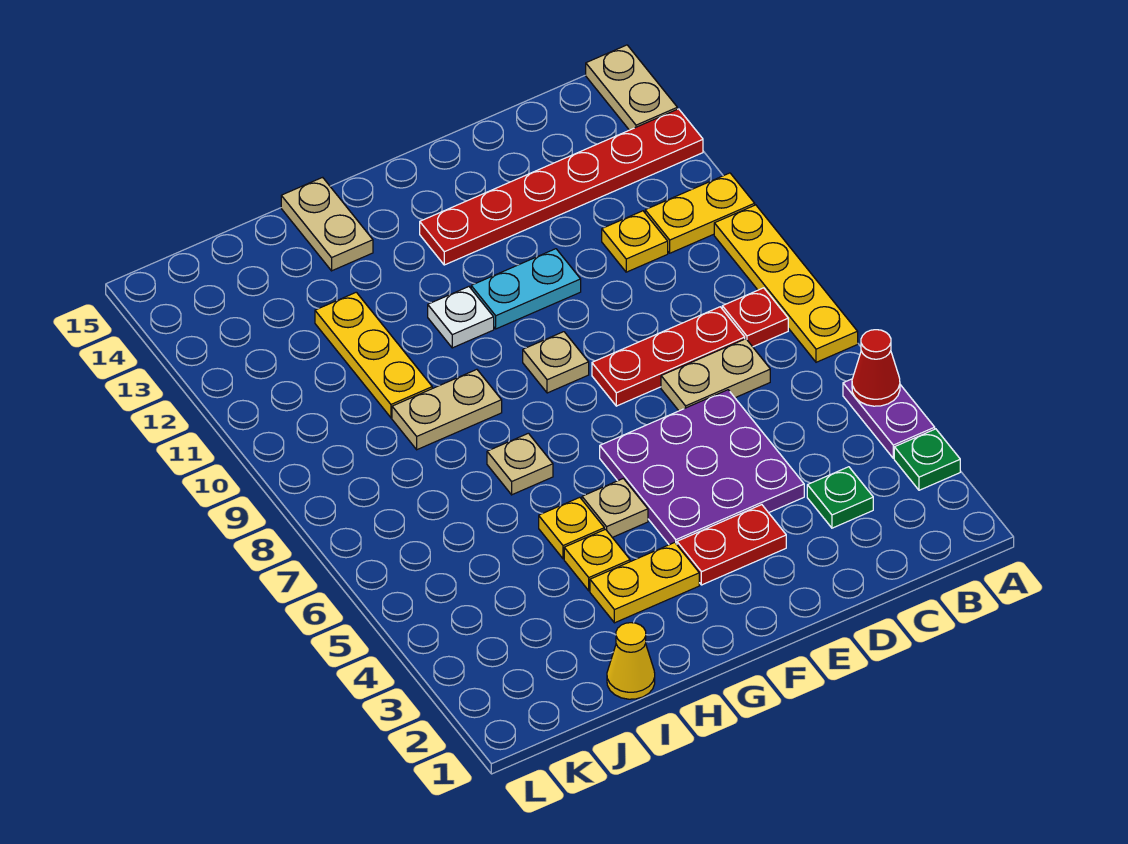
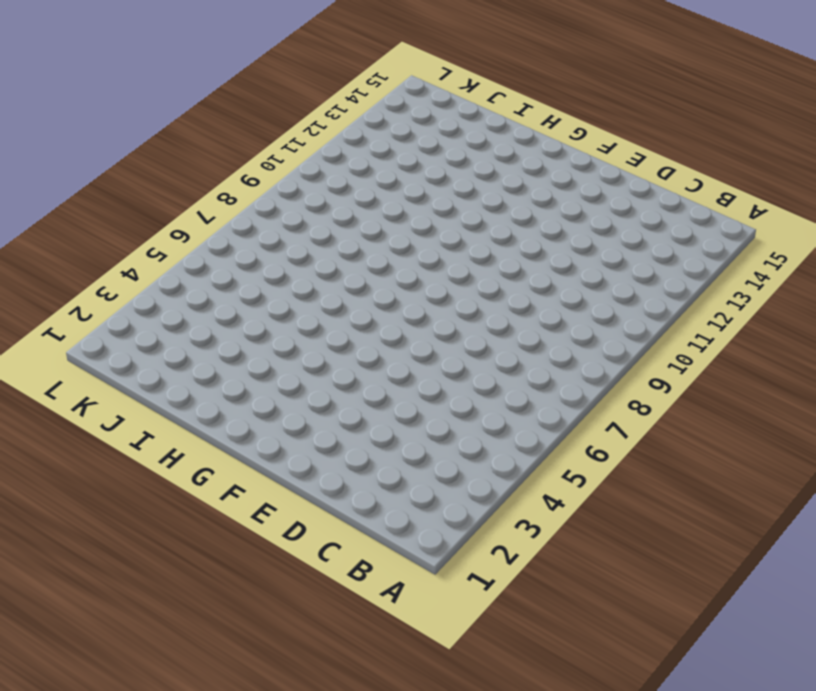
none -> green 1x1 plate [894,429,960,490]
none -> purple 1x2 plate [843,379,935,458]
none -> yellow 1x4 plate [714,205,858,362]

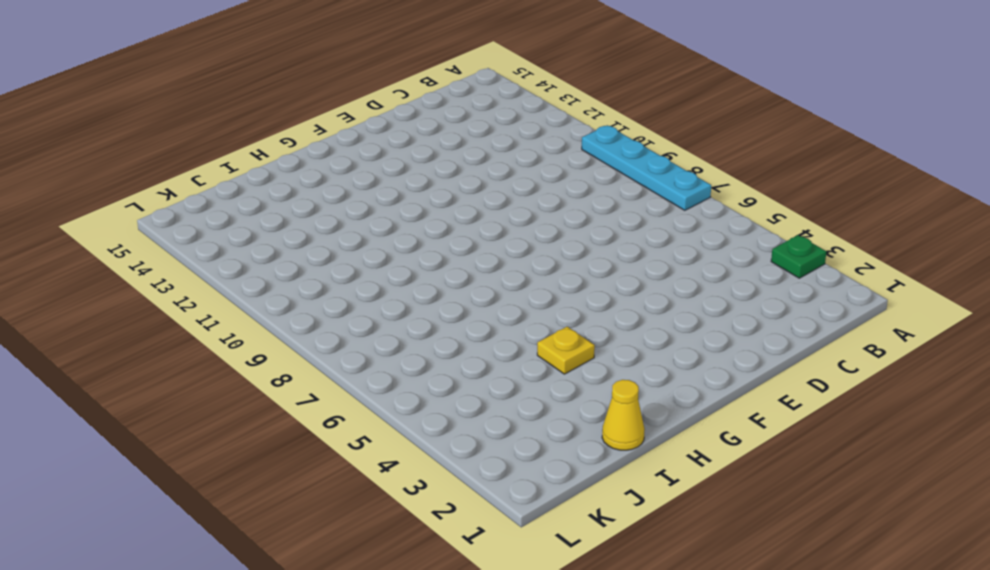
cyan 1x4 plate [582,125,711,210] -> yellow 1x4 plate [714,205,858,362]
none -> purple 1x2 plate [843,379,935,458]
none -> yellow 1x2 plate [645,173,755,253]
none -> red 1x6 plate [420,109,703,265]

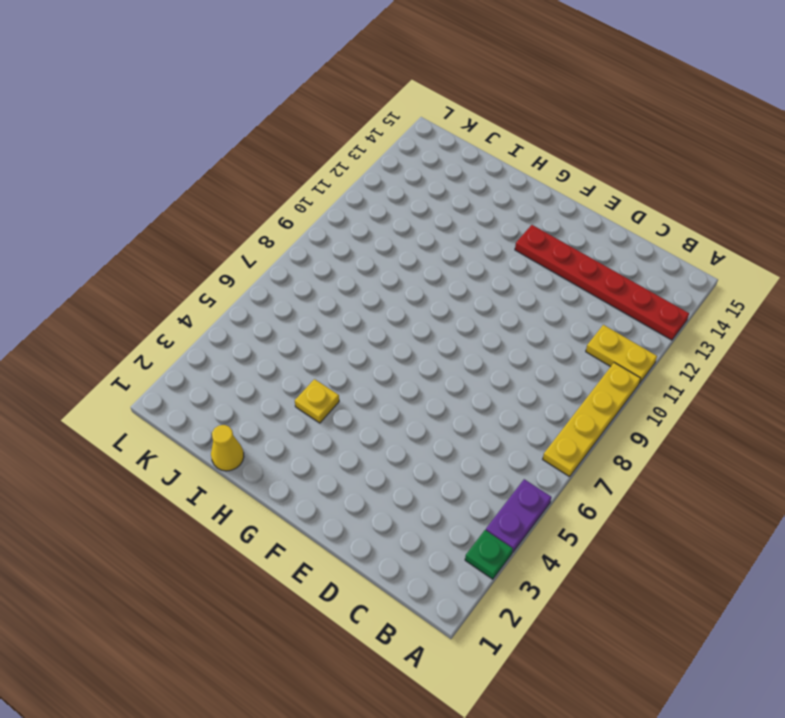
none -> tan 1x2 plate [586,45,677,130]
none -> red 1x1 plate [722,288,788,347]
none -> green 1x1 plate [807,467,873,528]

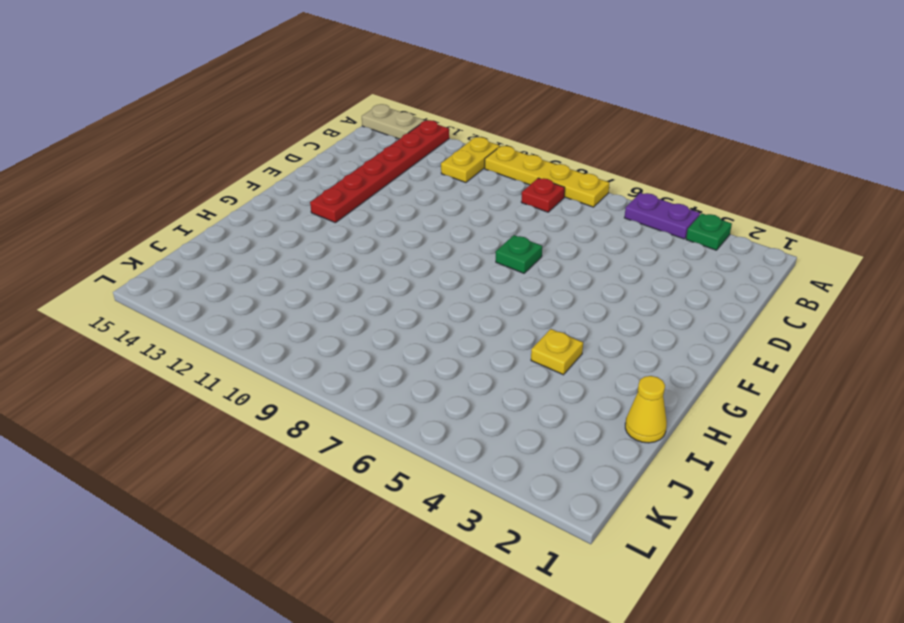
green 1x1 plate [496,235,542,273] -> green 1x1 plate moved to [807,467,873,528]
none -> tan 1x2 plate [661,339,770,411]
none -> red 1x3 plate [592,307,745,406]
none -> yellow 1x1 plate [602,211,668,272]

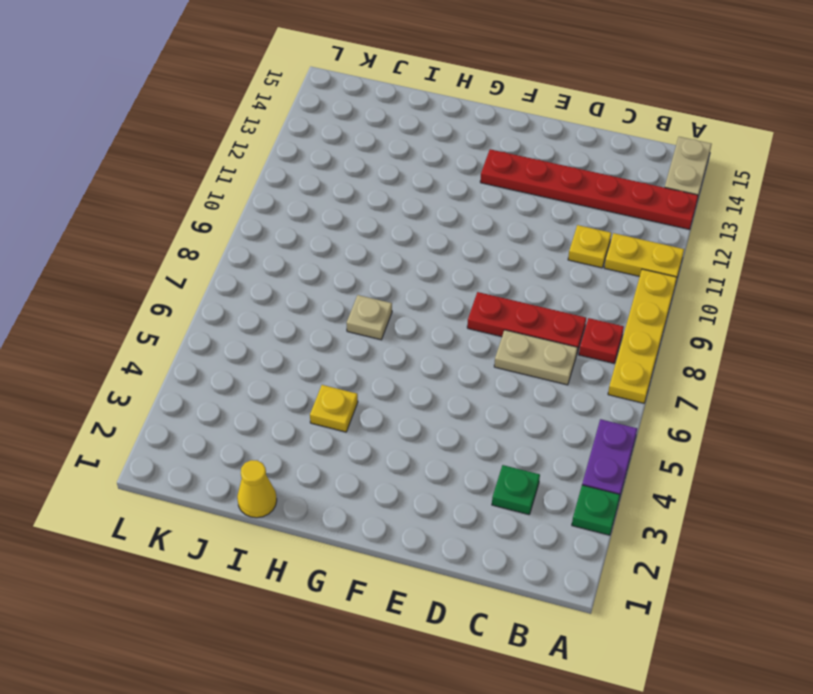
none -> purple 3x3 plate [600,390,804,545]
none -> red 1x2 plate [677,505,786,585]
none -> cyan 1x2 plate [471,249,581,329]

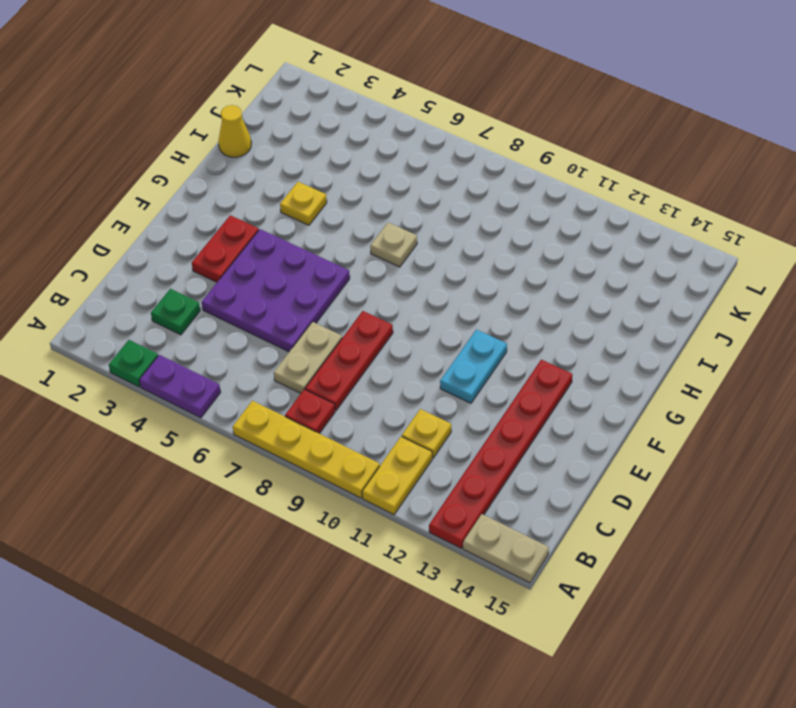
none -> tan 1x1 plate [523,332,589,393]
none -> yellow 1x2 plate [590,542,699,623]
none -> tan 1x1 plate [582,478,648,537]

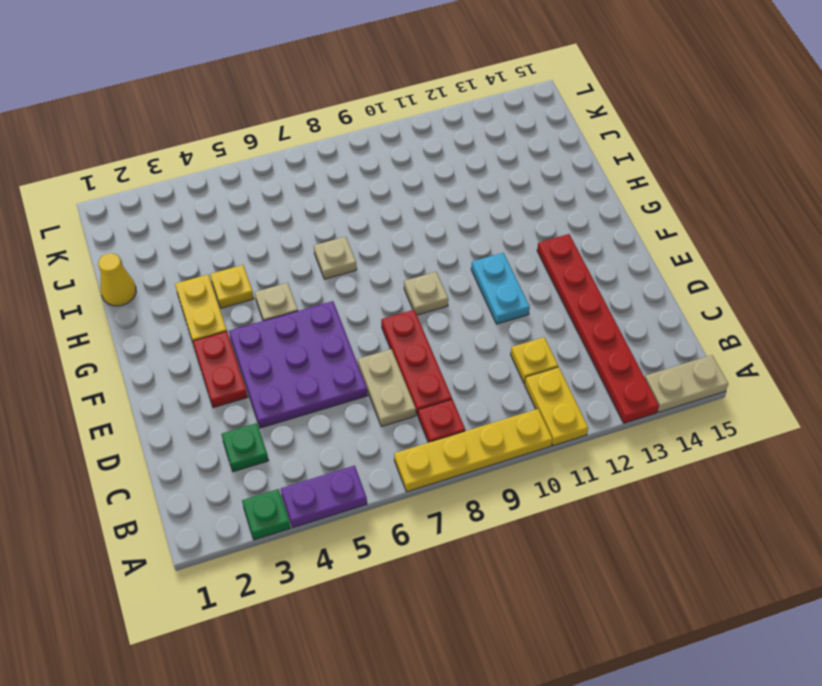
none -> white 1x1 plate [428,287,494,348]
none -> yellow 1x1 plate [539,497,604,559]
none -> tan 1x2 plate [392,369,502,450]

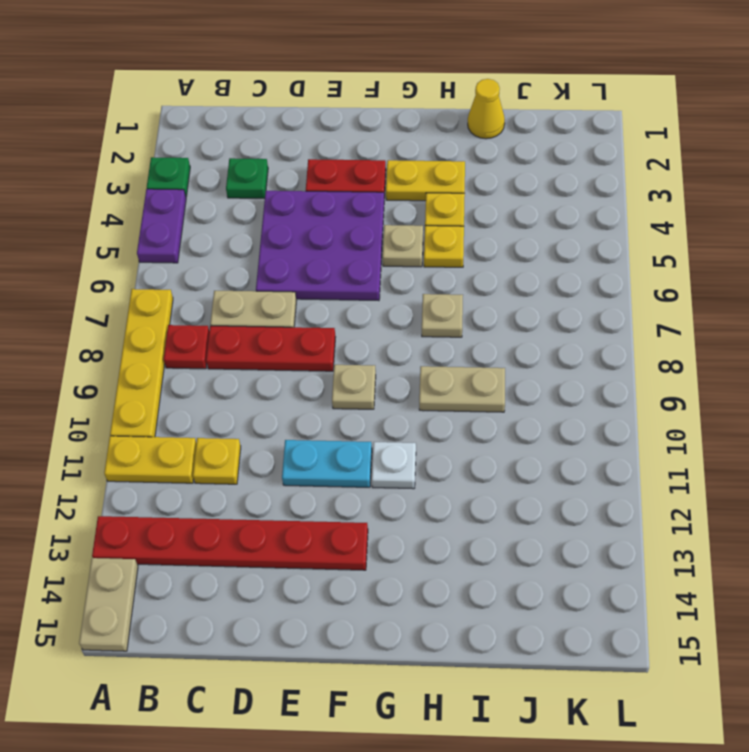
none -> tan 1x2 plate [281,177,373,271]
none -> yellow 1x3 plate [315,292,432,418]
none -> red 1x1 cone [852,330,900,406]

